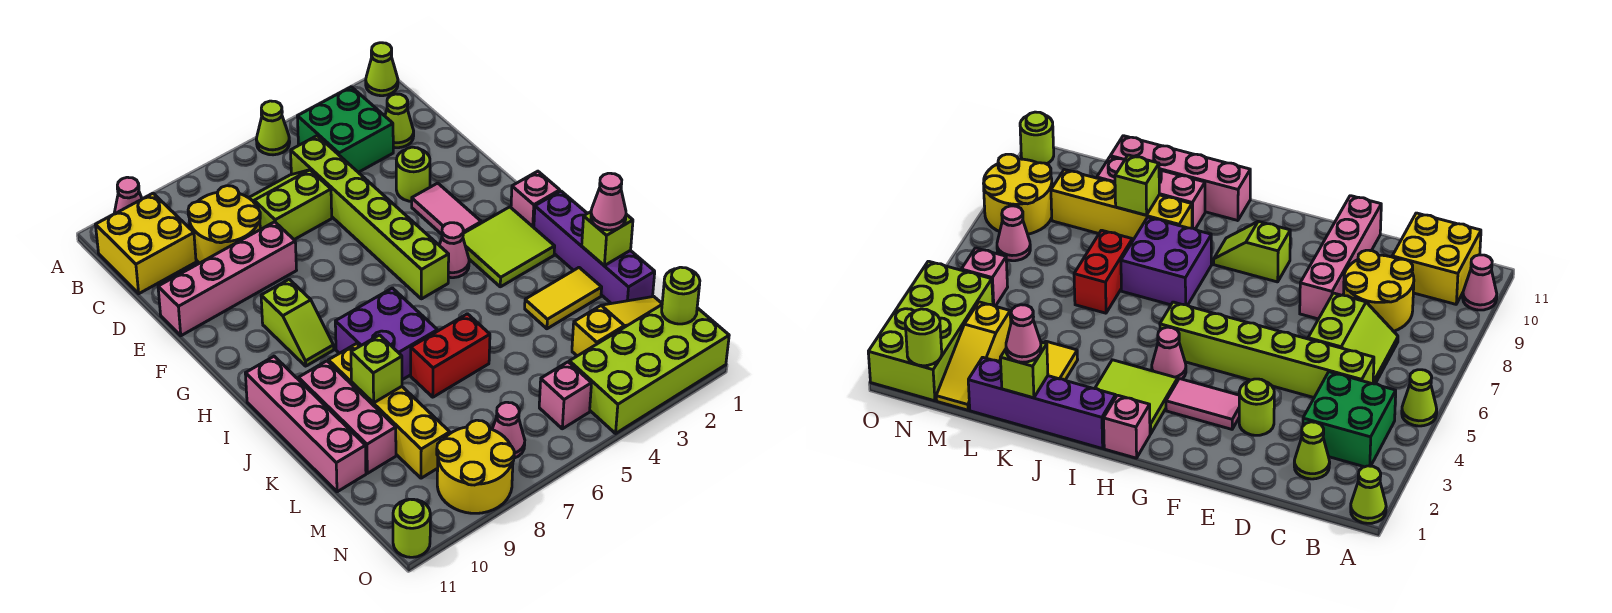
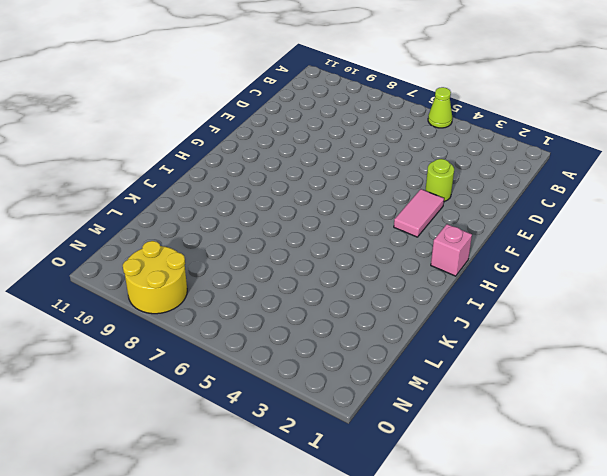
none -> lime 1x1 cone [366,43,398,96]
none -> pink 1x1 cone [114,177,142,214]
none -> green 2x2 brick [297,87,393,172]
none -> yellow 2x2 brick [96,193,196,294]

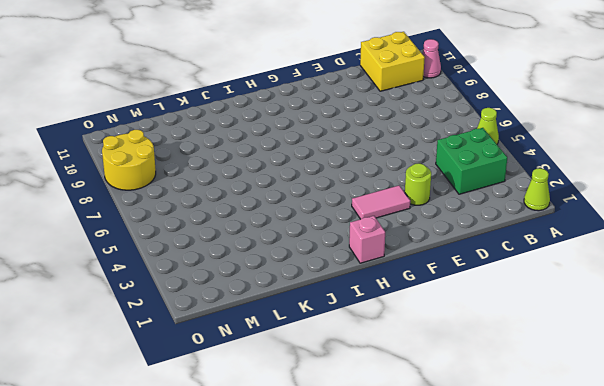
none -> lime 1x1 cone [385,94,414,148]
none -> lime 1x6 brick [291,136,449,299]
none -> lime 2x2 slope [249,170,332,239]
none -> yellow 2x2 round brick [188,186,260,263]

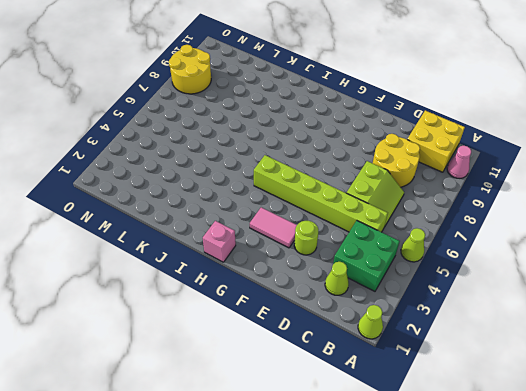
none -> pink 1x4 brick [158,222,297,336]
none -> lime 1x2 slope [261,279,334,366]
none -> lime 2x2 tile [463,207,555,287]
none -> pink 1x1 cone [439,223,469,278]

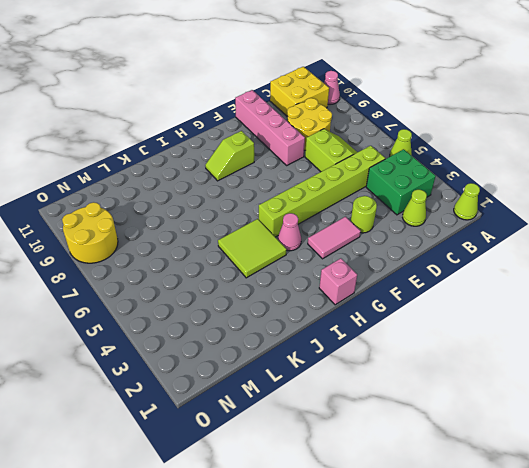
lime 2x2 tile [218,219,287,278] -> lime 2x2 tile moved to [463,207,555,287]
none -> purple 1x4 brick [534,191,655,304]
none -> purple 2x2 brick [335,288,437,380]
none -> pink 1x4 brick [245,356,366,492]
none -> yellow 1x4 brick [328,343,450,478]

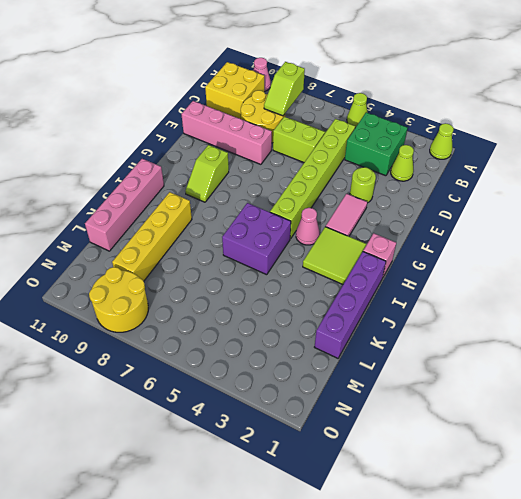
lime 1x2 slope [264,62,305,116] -> none
purple 2x2 brick [222,203,291,275] -> purple 2x2 brick moved to [335,288,437,380]
none -> pink 1x3 brick [298,361,396,473]
none -> yellow 1x2 tile [525,268,602,329]
none -> red 1x2 brick [411,314,490,397]
none -> yellow 1x3 slope [572,297,662,356]

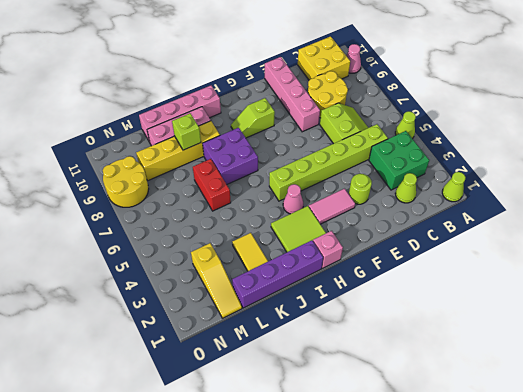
none -> lime 2x4 brick [569,305,729,433]
none -> pink 1x1 brick [539,362,591,429]
none -> pink 1x1 cone [492,402,525,458]
none -> lime 1x1 round brick [393,499,430,557]

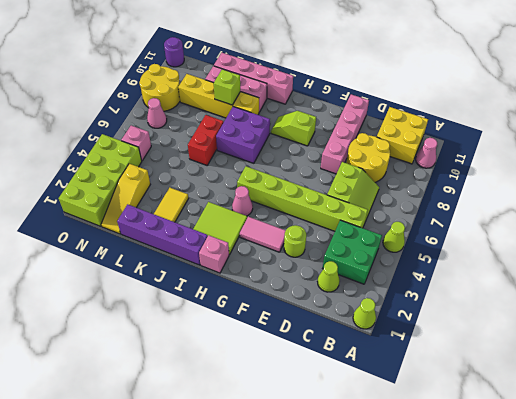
purple 1x1 round brick [164,37,184,67] -> lime 1x1 round brick [393,499,430,557]
none -> lime 1x1 brick [582,212,633,266]
none -> lime 1x1 round brick [662,267,700,324]
none -> pink 1x1 cone [591,173,626,230]

